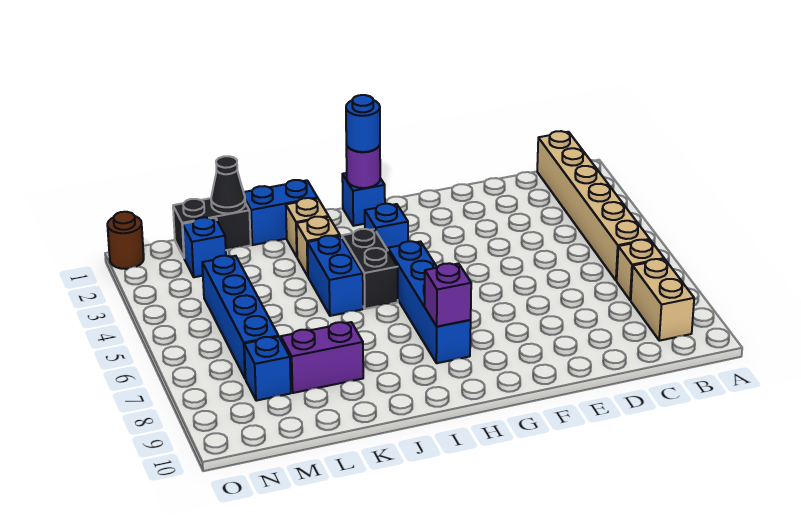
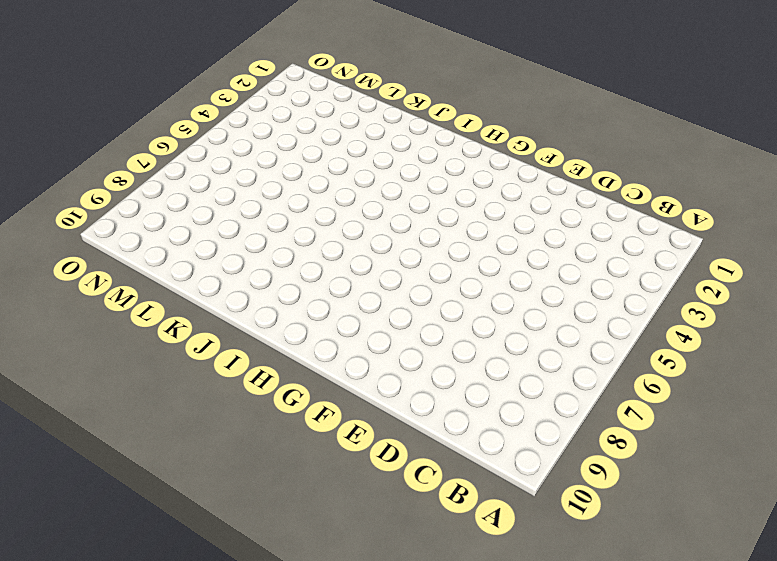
none -> tan 1x6 brick [537,131,650,281]
none -> tan 1x1 brick [617,240,664,300]
none -> tan 1x2 brick [631,259,694,341]

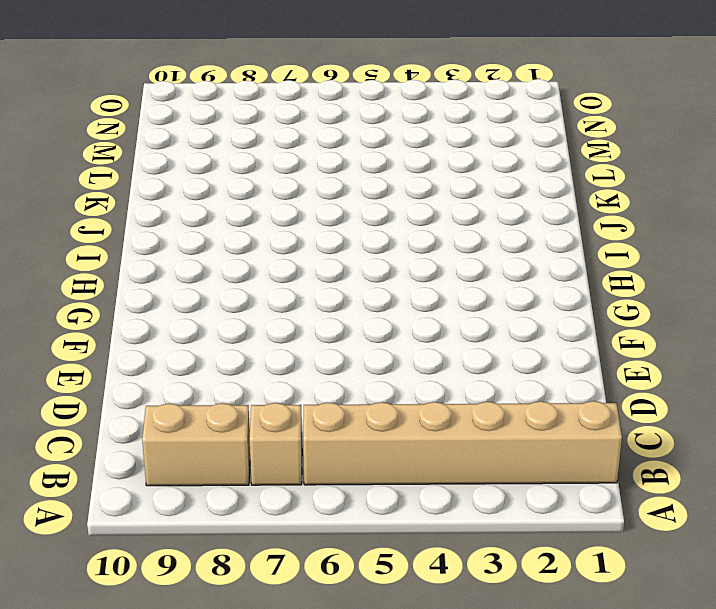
none -> blue 1x1 brick [342,173,385,226]
none -> blue 1x1 brick [365,204,408,250]
none -> blue 1x4 brick [388,241,471,363]

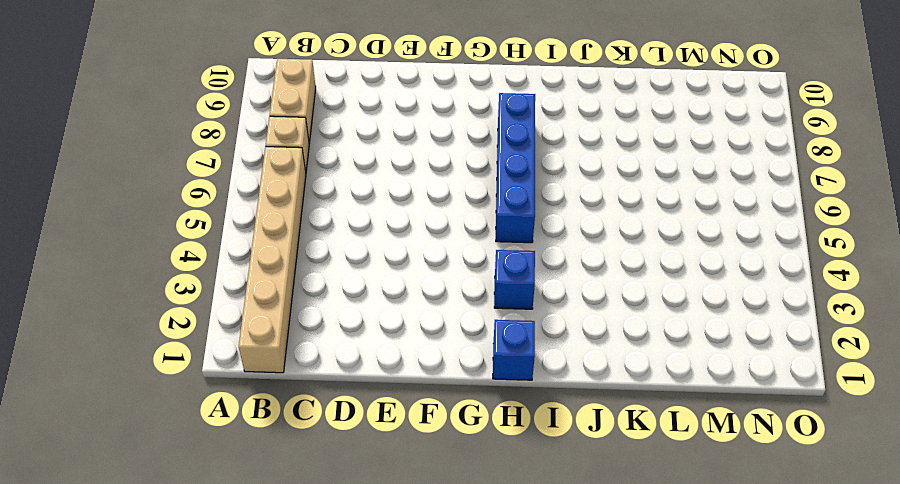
none -> black 1x2 brick [342,229,398,309]
none -> blue 1x2 brick [244,180,317,245]
none -> tan 1x1 brick [286,198,329,257]

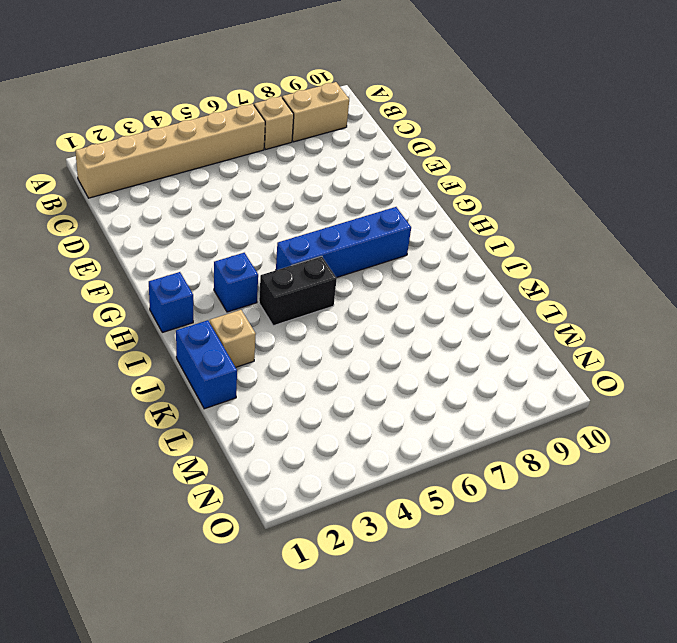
none -> tan 1x1 brick [296,217,340,276]
none -> blue 1x2 brick [307,236,363,316]
none -> purple 1x2 brick [281,322,363,393]

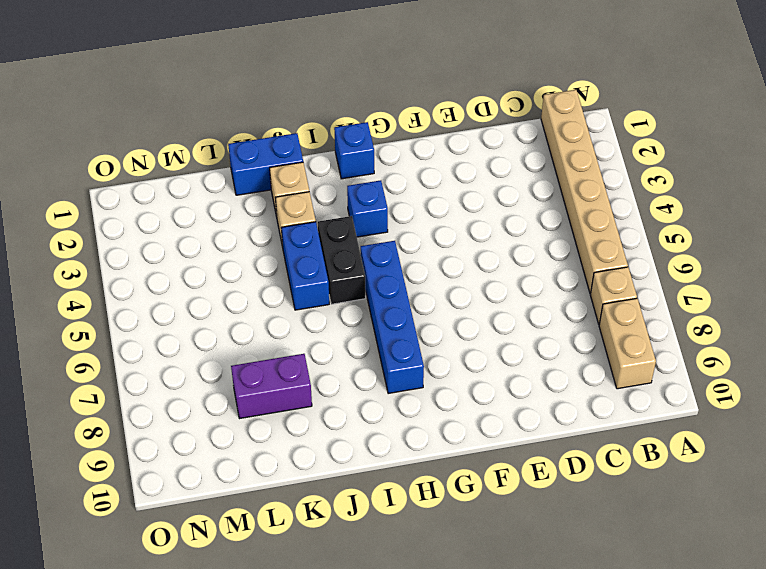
none -> black 1x2 brick [173,198,251,257]
none -> blue 1x1 brick [183,217,226,277]
none -> blue 1x4 brick [202,256,279,379]

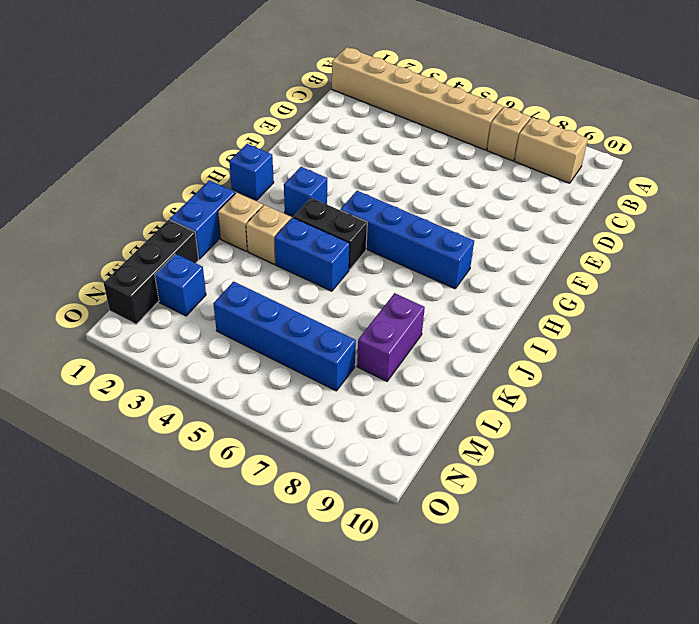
black 1x3 brick [104,220,199,324] -> black 1x2 brick [173,198,251,257]
none -> blue 1x1 brick [244,337,291,401]
none -> brown 1x1 round brick [107,212,144,269]
none -> purple 1x1 round brick [346,145,380,188]

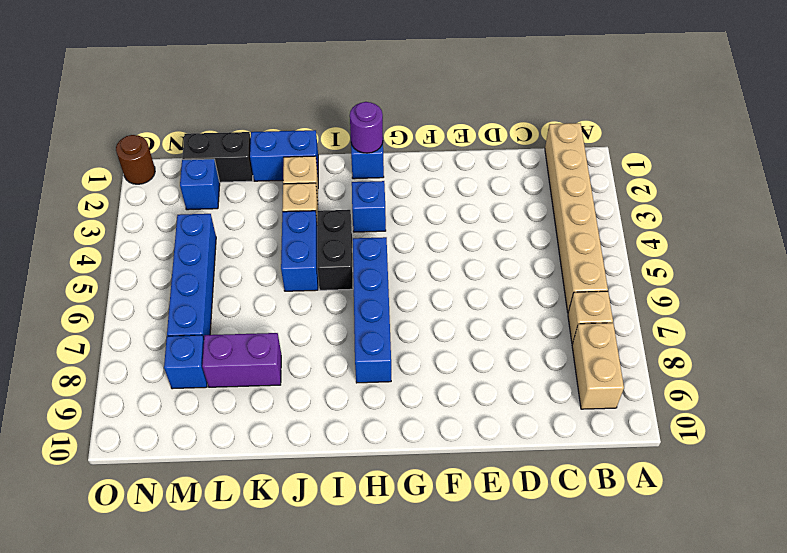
none -> purple 1x1 brick [425,263,471,326]
none -> black 1x1 cone [211,156,245,213]
none -> blue 1x1 round brick [346,95,380,152]

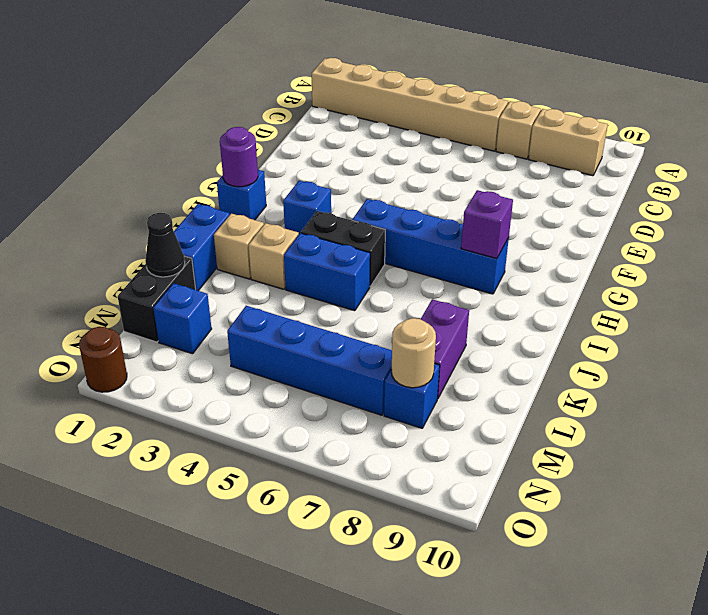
tan 1x1 round brick [391,318,436,388] -> none
none -> blue 1x1 round brick [346,95,380,152]

